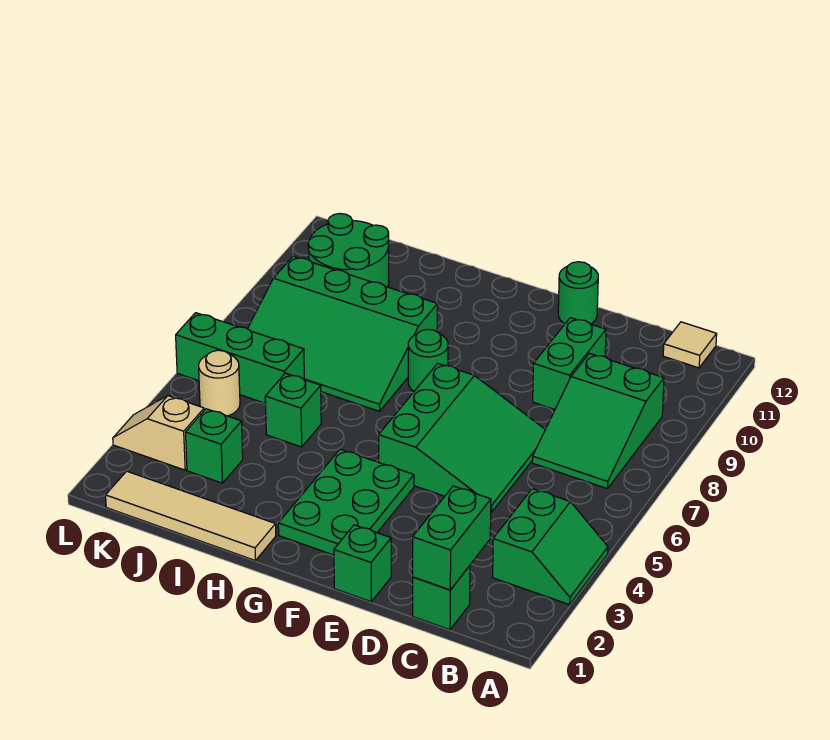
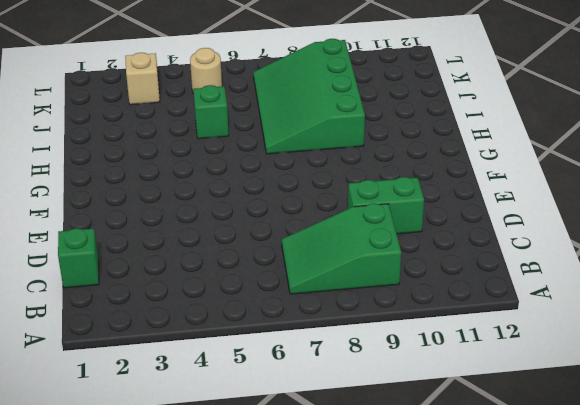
none -> green 2x2 slope [493,489,608,605]
none -> tan 1x1 tile [663,322,717,368]
none -> green 3x3 slope [379,363,545,512]

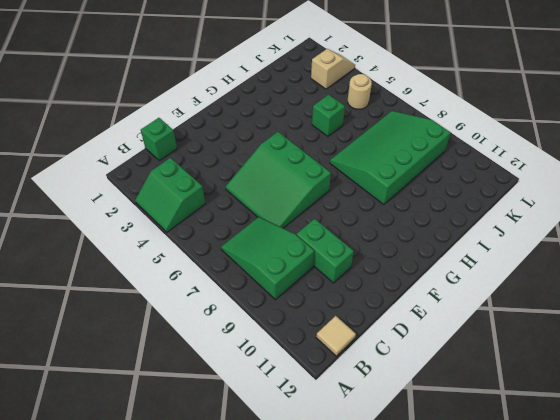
none -> green 1x1 brick [334,525,391,602]
none -> green 1x1 round brick [558,262,598,324]
none -> green 2x3 plate [278,449,414,555]

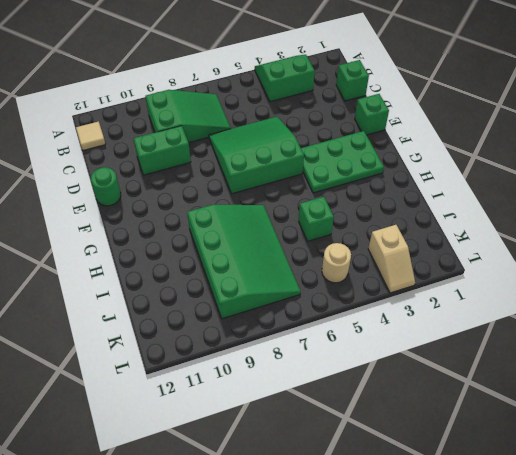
none -> green 1x1 round brick [408,329,448,392]
none -> tan 1x4 tile [106,471,276,561]
none -> green 1x1 brick [185,409,243,483]

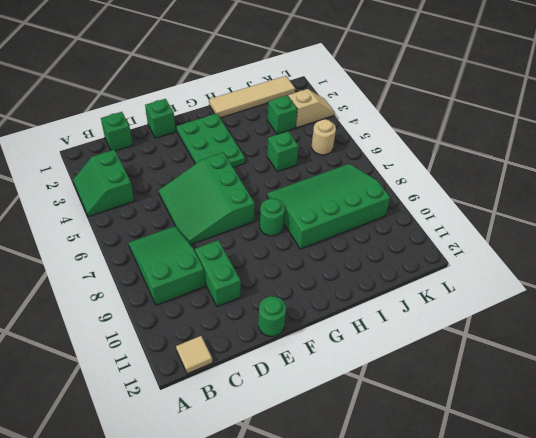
none -> green 1x3 brick [176,313,304,404]
none -> green 2x2 round brick [308,214,389,287]
none -> green 1x2 brick [413,486,491,590]

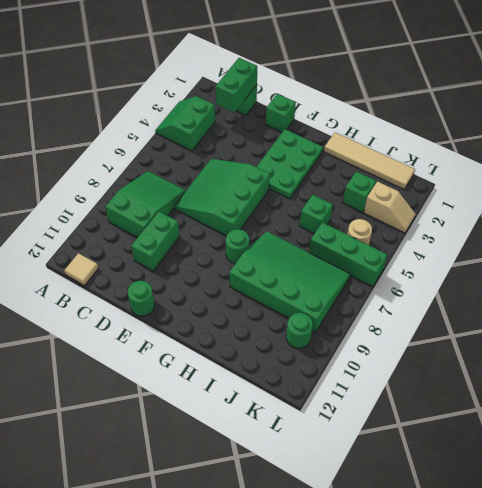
green 1x1 round brick [286,313,313,348] -> green 2x2 round brick [308,214,389,287]

